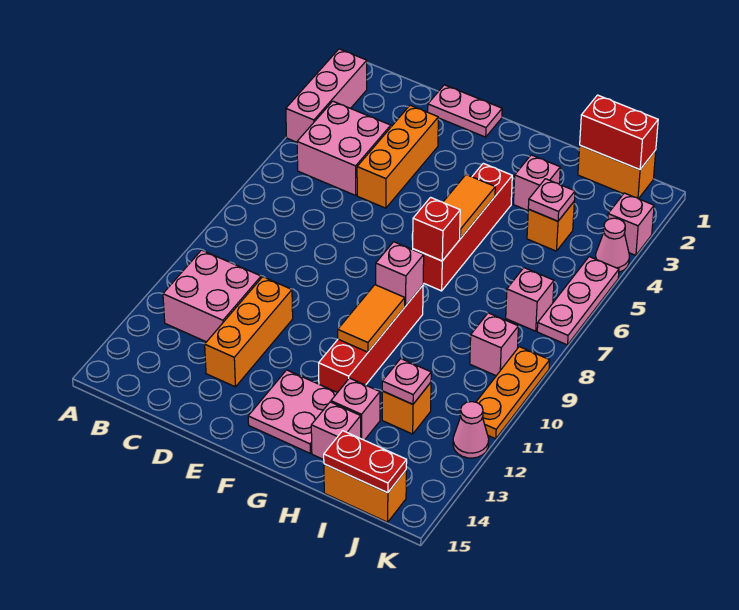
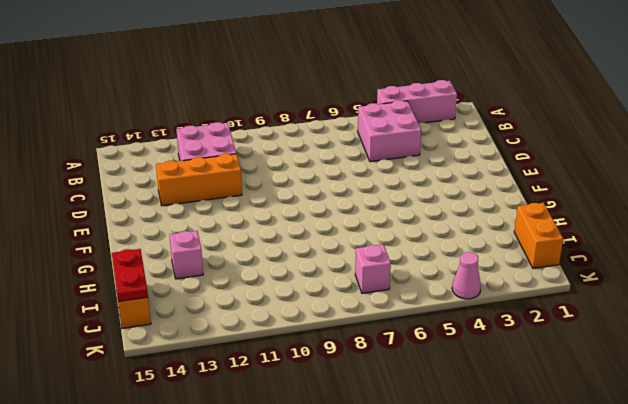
none -> pink 1x2 plate [428,85,502,137]
none -> orange 1x3 brick [357,105,438,208]
none -> pink 2x2 plate [248,370,337,453]
none -> red 1x4 brick [413,163,512,291]

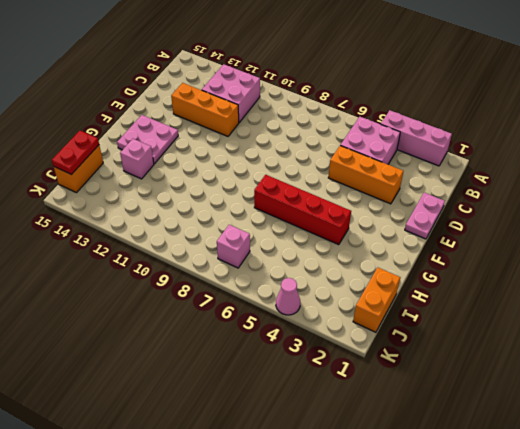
none -> red 1x4 brick [319,286,423,393]
none -> pink 1x1 brick [514,155,560,210]
none -> pink 1x1 brick [311,402,361,460]
none -> orange 1x1 brick [527,202,574,251]

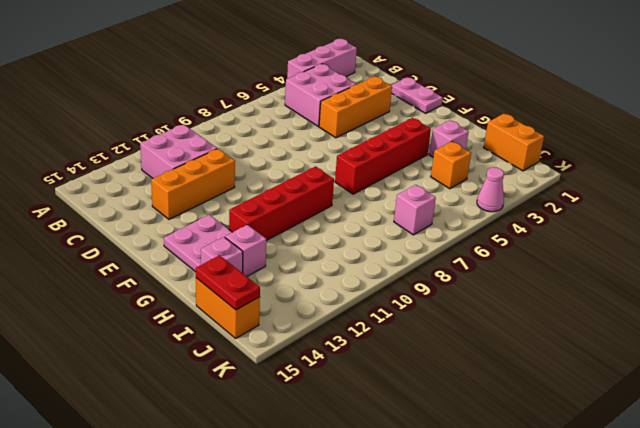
none -> orange 1x1 brick [382,383,431,434]
none -> pink 1x1 brick [470,313,518,376]
none -> pink 1x1 brick [608,193,654,255]
none -> pink 1x3 plate [537,257,619,345]

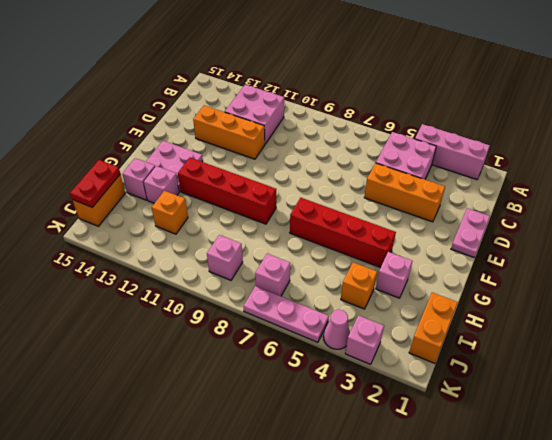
none -> orange 1x3 plate [476,347,550,439]
none -> pink 1x1 cone [453,402,489,458]
none -> orange 1x2 tile [443,175,495,239]
none -> red 1x1 brick [413,197,460,261]

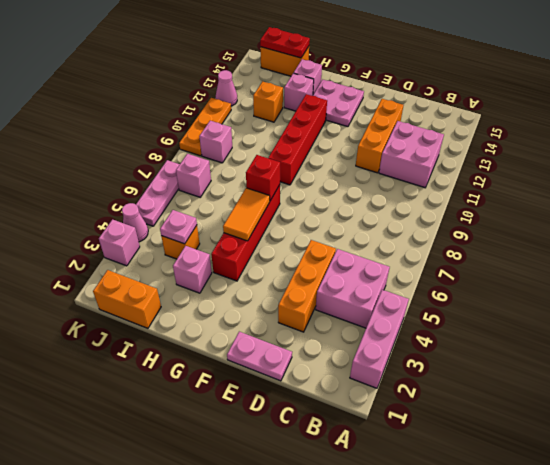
none -> pink 1x1 brick [376,242,424,306]
none -> orange 1x2 tile [338,285,405,352]
none -> red 1x2 brick [580,95,658,170]
none -> pink 1x1 plate [382,359,431,404]

